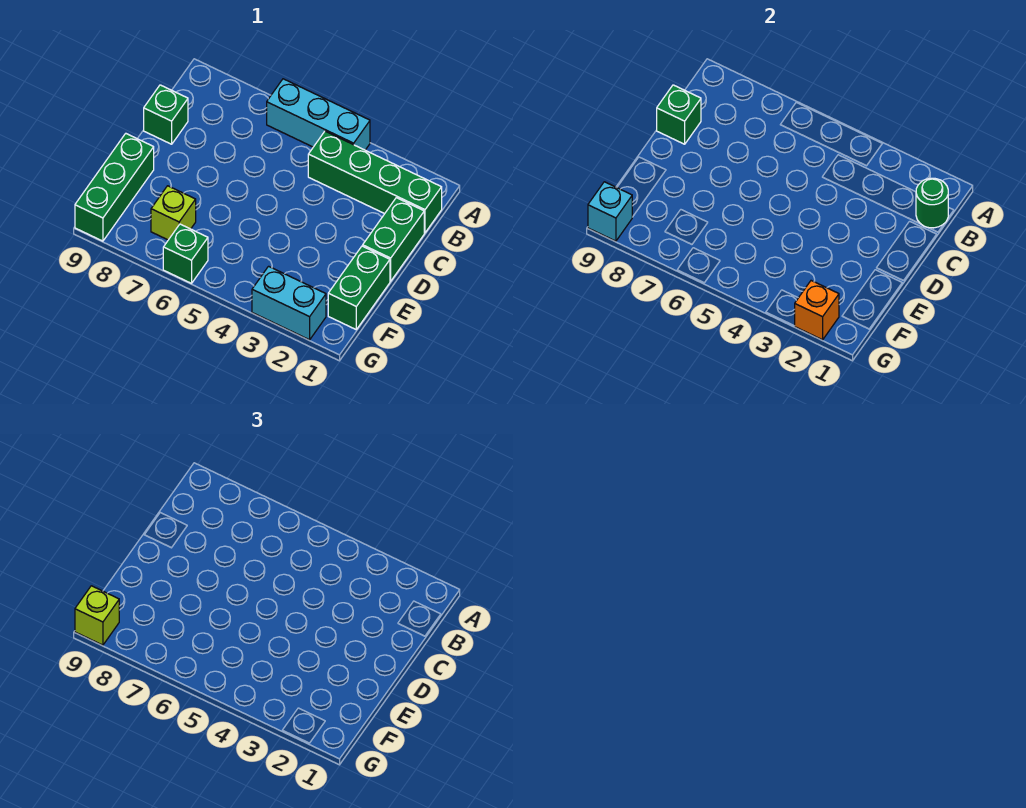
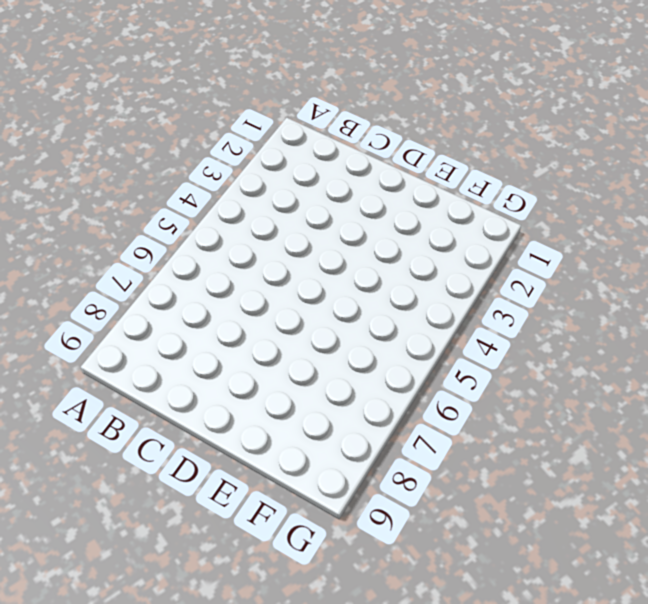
none -> cyan 1x3 brick [267,79,370,150]
none -> green 1x4 brick [308,131,442,233]
none -> green 1x2 brick [363,198,424,281]

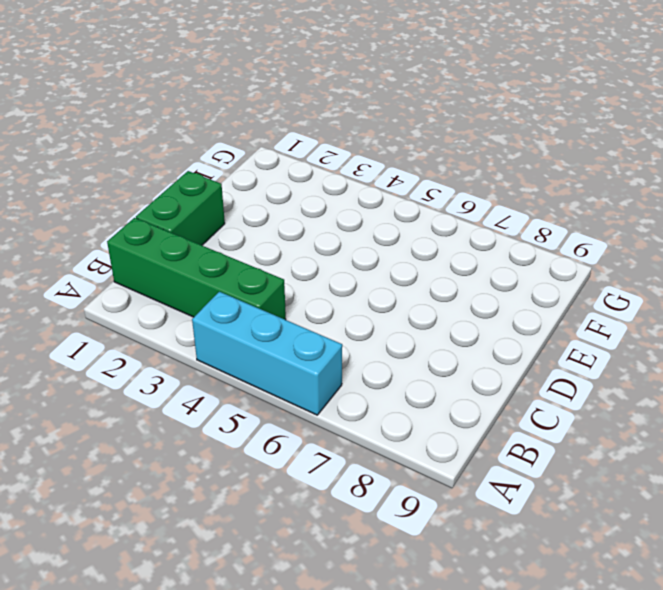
none -> green 1x1 brick [144,85,188,144]
none -> green 1x2 brick [328,246,390,329]
none -> green 1x3 brick [75,134,154,241]

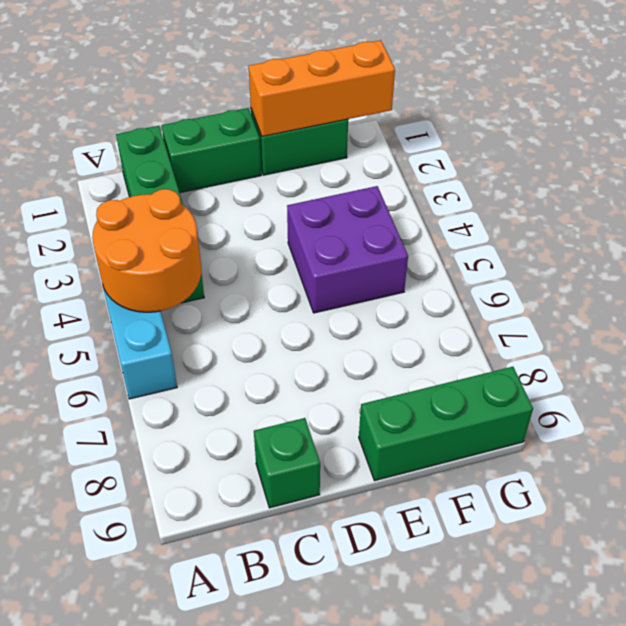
orange 2x2 round brick [92,189,201,312] -> none
orange 1x3 brick [249,40,395,136] -> none
purple 2x2 brick [287,186,408,313] -> none
none -> lime 1x1 brick [151,186,196,240]
none -> cyan 1x2 brick [252,266,326,340]
none -> green 1x1 brick [163,224,208,283]

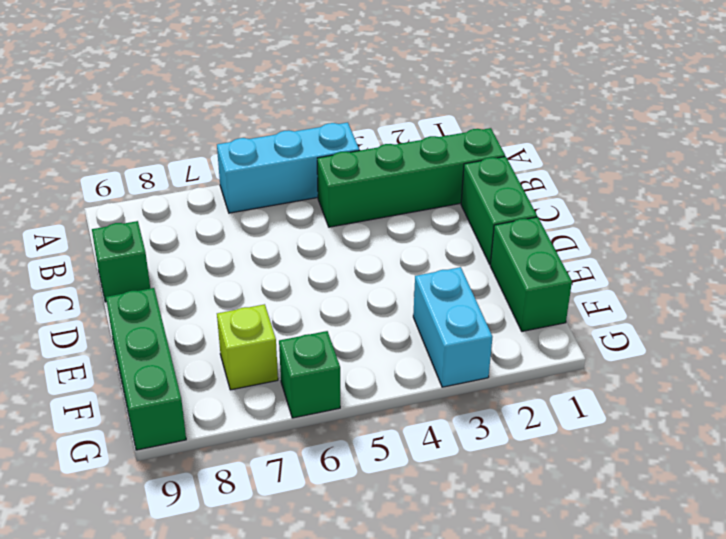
cyan 1x2 brick [413,267,492,387] -> cyan 1x2 brick turned to [252,266,326,340]
none -> green 1x1 round brick [916,178,948,228]
none -> green 1x1 brick [657,85,701,144]
none -> orange 1x1 brick [795,281,839,340]

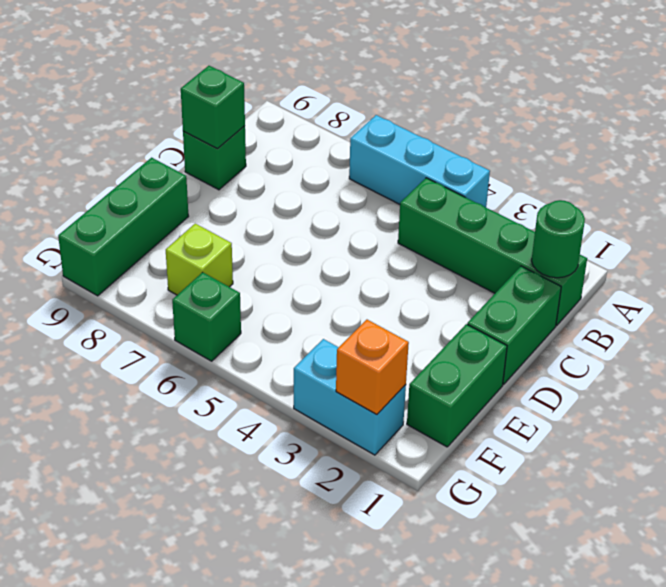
none -> cyan 1x1 brick [588,182,632,241]
none -> lime 1x1 brick [75,586,119,645]

